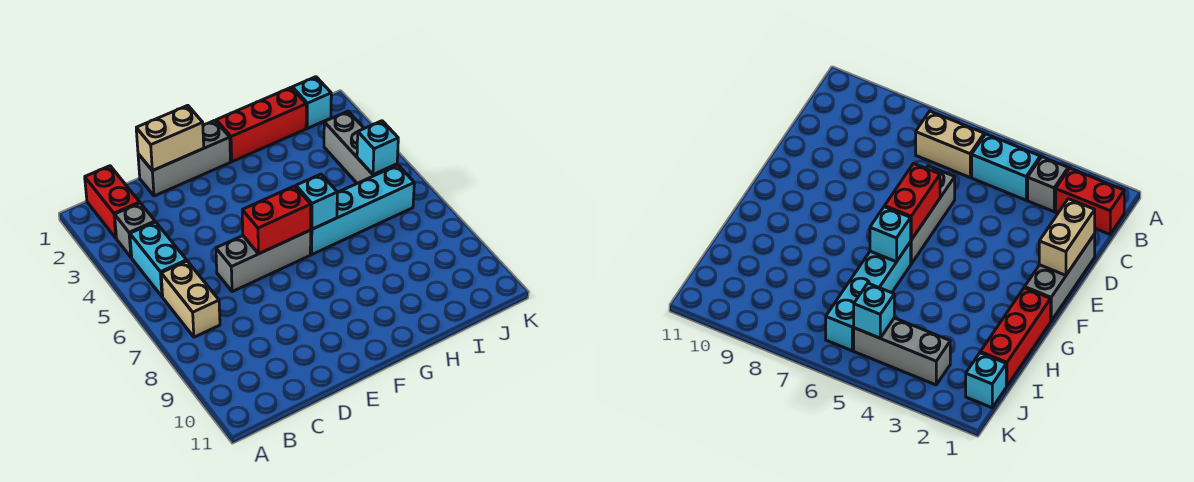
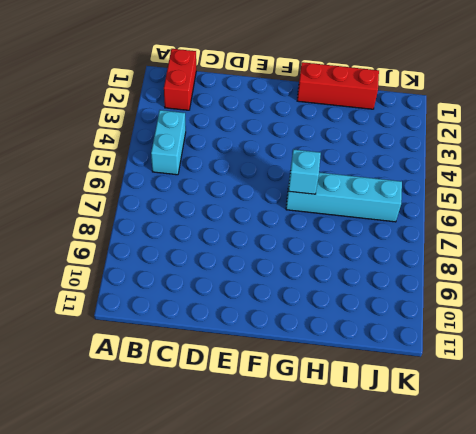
none -> grey 1x1 brick [115,203,155,257]
none -> tan 1x2 brick [161,261,220,337]
none -> grey 1x3 brick [138,120,230,196]

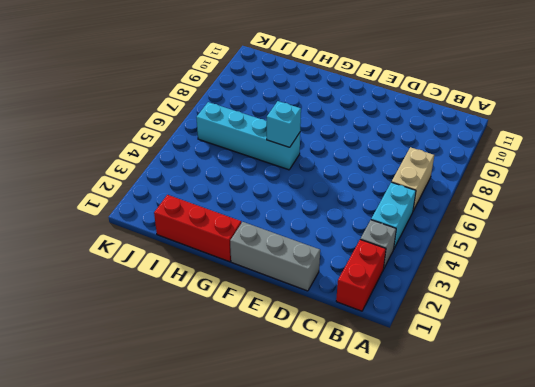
none -> grey 1x3 brick [216,230,311,292]
none -> cyan 1x1 brick [292,77,331,128]
none -> grey 1x3 brick [324,111,397,183]

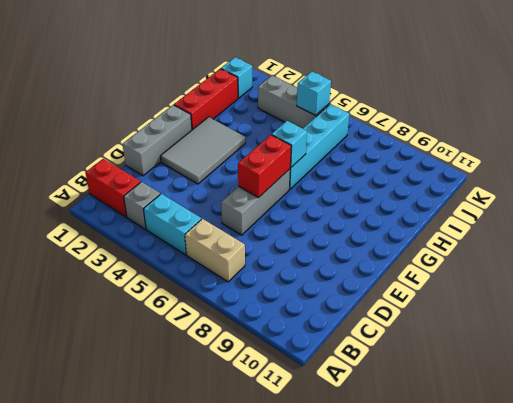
grey 2x3 tile [160,117,245,184] -> none
none -> tan 1x2 brick [136,105,204,171]

